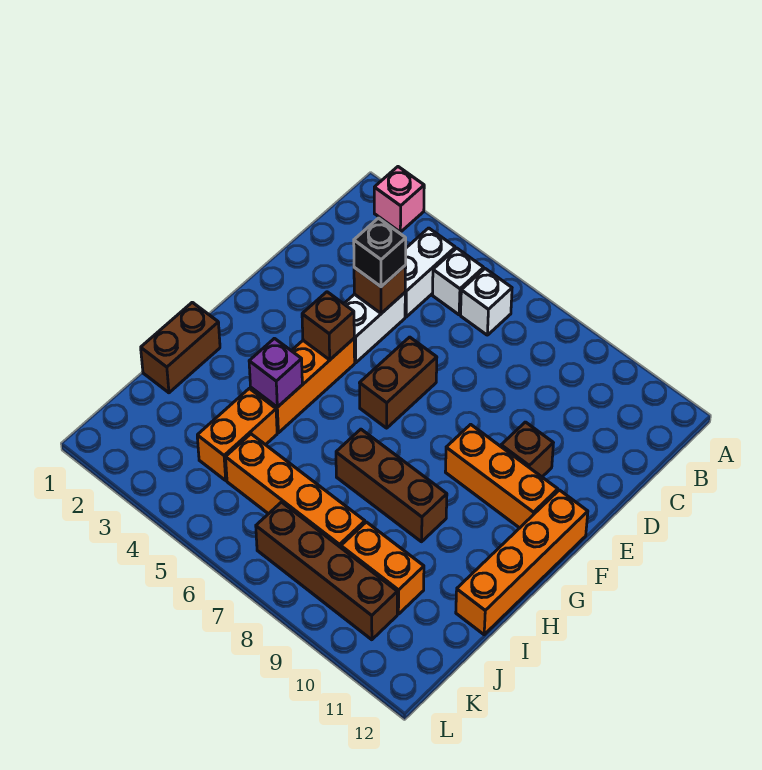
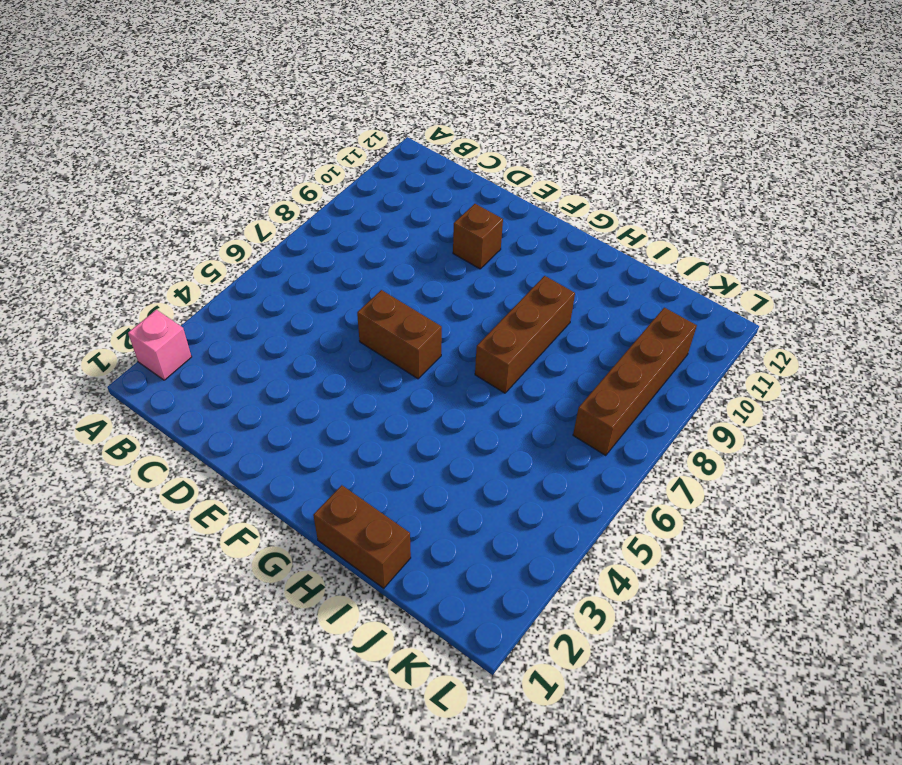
none -> white 1x2 brick [405,228,455,317]
none -> white 1x1 brick [432,248,484,315]
none -> white 1x1 brick [461,269,512,335]

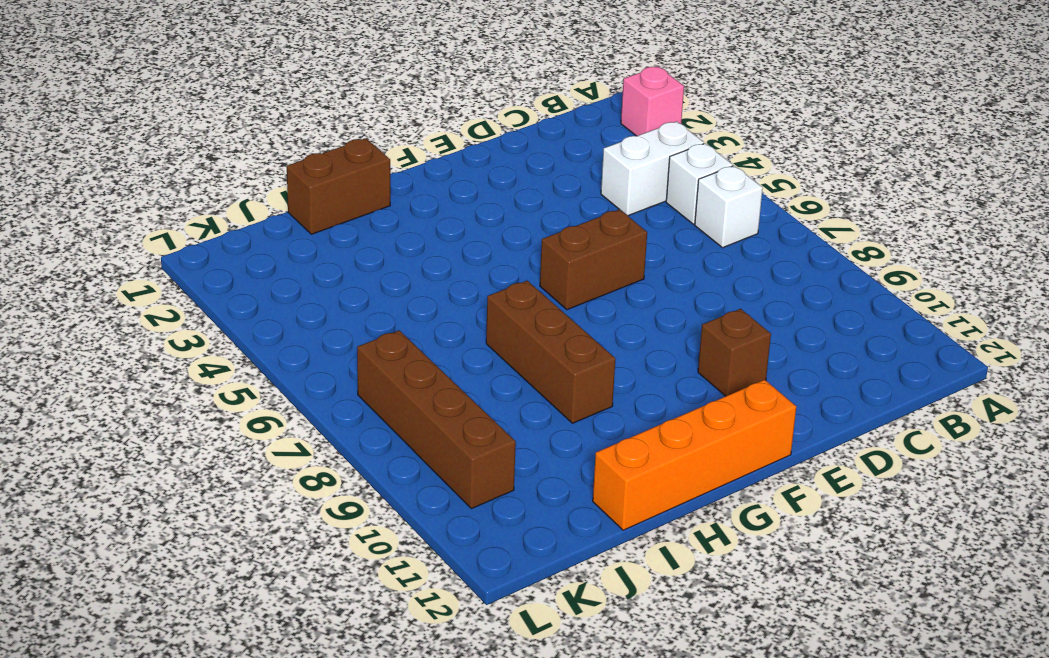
none -> white 1x2 brick [344,293,405,363]
none -> orange 1x3 brick [251,339,355,433]
none -> orange 1x3 brick [445,424,558,528]

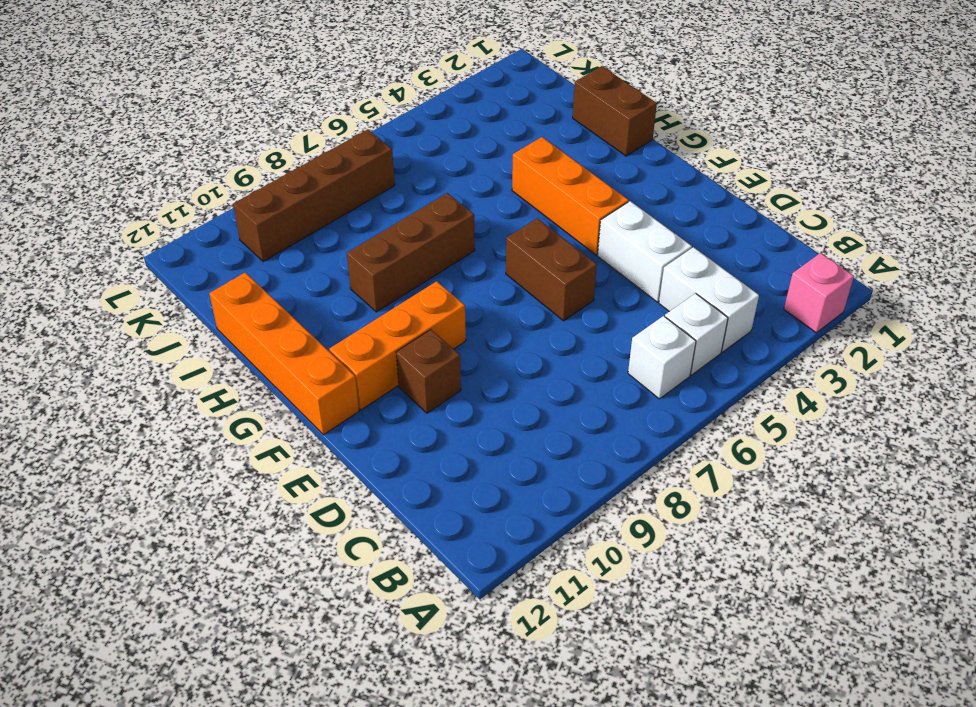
none -> orange 1x2 brick [197,389,277,480]
none -> orange 1x4 brick [226,434,365,547]
none -> orange 1x2 brick [341,522,424,614]

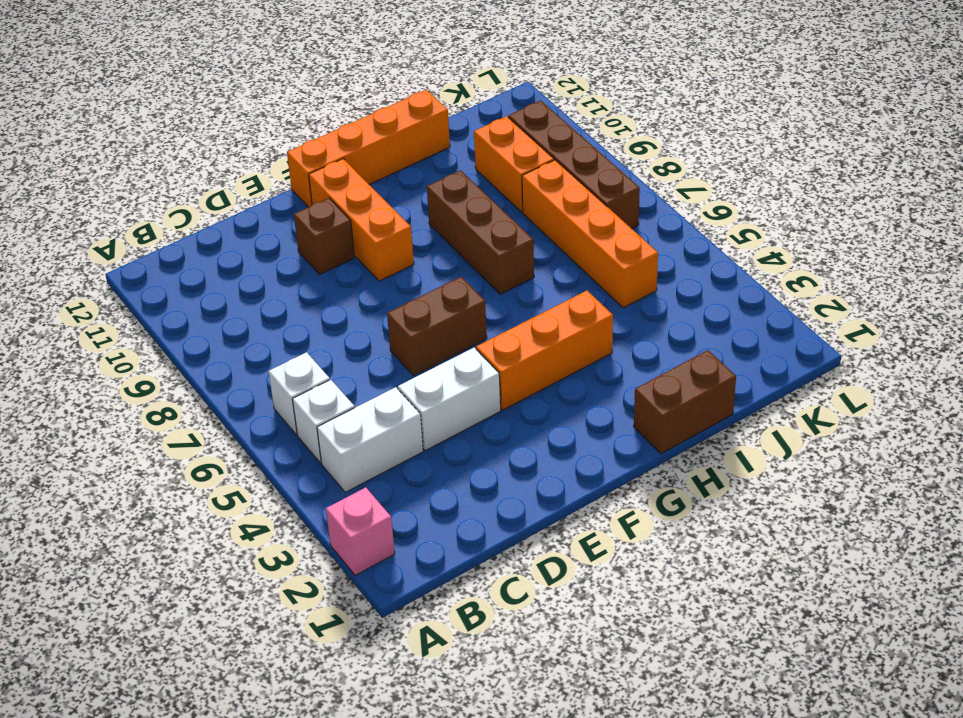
none -> orange 1x2 brick [197,389,277,480]
none -> brown 1x1 brick [354,266,406,313]
none -> brown 1x1 brick [302,292,354,360]

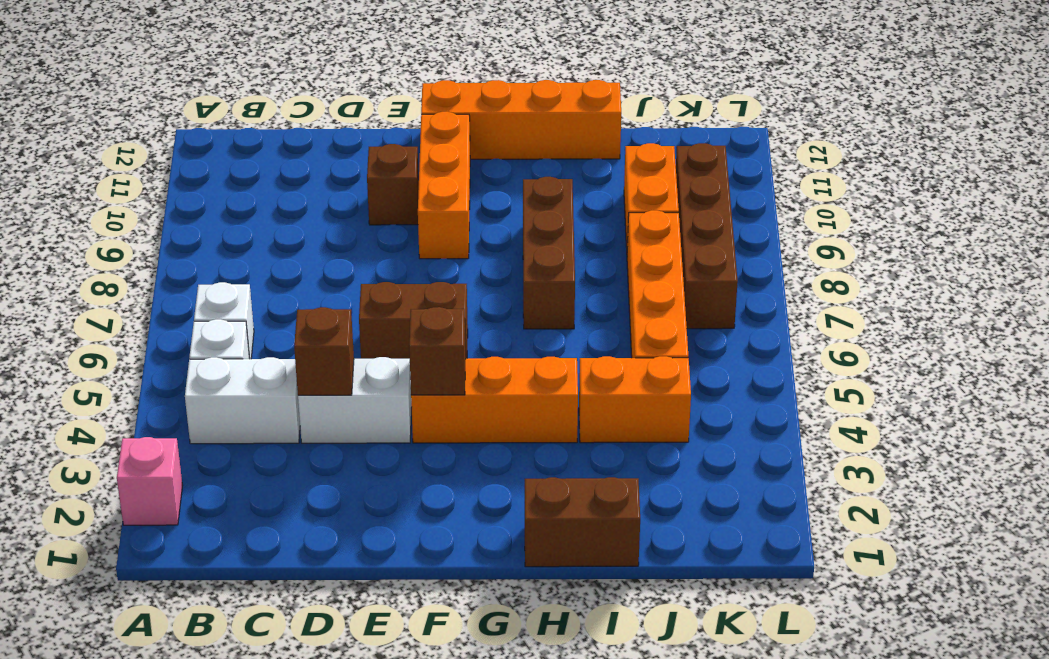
none -> purple 1x1 brick [249,338,302,407]
none -> black 1x1 brick [354,218,406,287]

